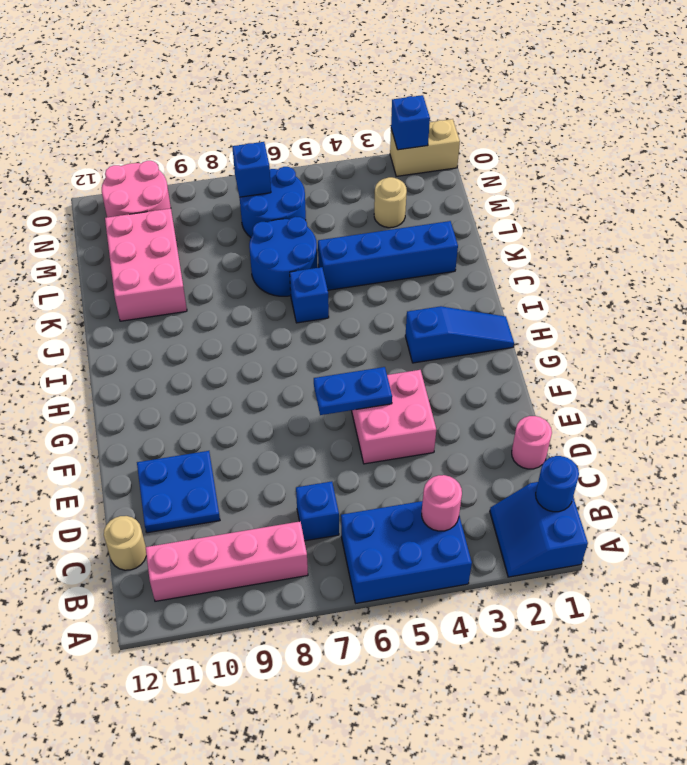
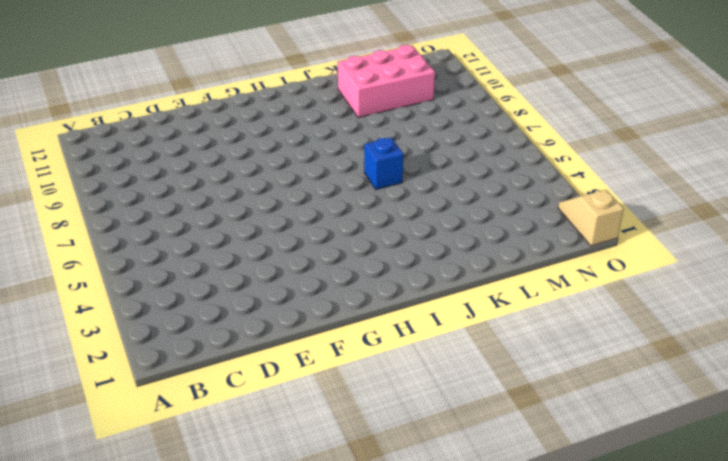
tan 1x2 slope [558,190,624,246] -> tan 1x2 brick [390,119,460,176]
none -> blue 2x2 slope [490,482,588,577]
none -> blue 2x3 brick [341,501,472,603]
none -> pink 1x4 brick [146,521,308,601]

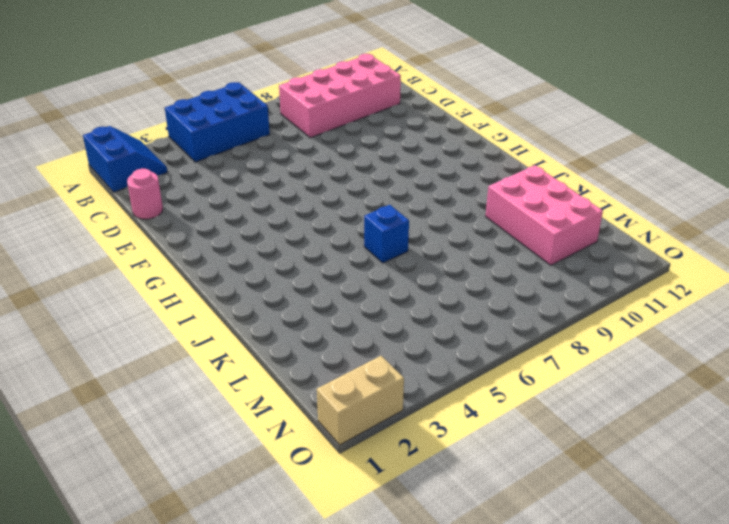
pink 2x4 brick [279,54,401,138] -> pink 1x4 brick [146,521,308,601]
none -> blue 1x1 brick [296,481,339,541]
none -> tan 1x1 round brick [104,516,146,570]
none -> blue 2x2 plate [137,451,220,533]

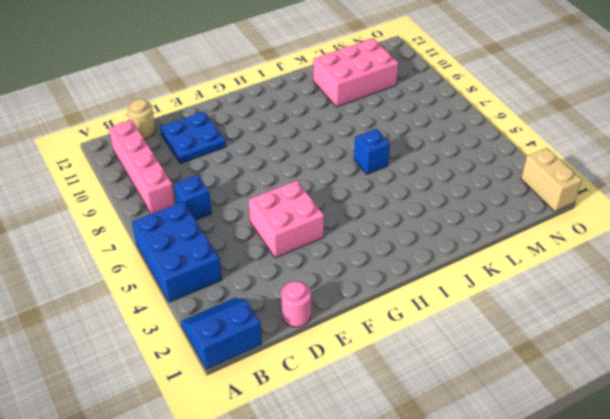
none -> blue 1x3 slope [405,306,514,363]
none -> blue 1x4 brick [318,221,458,290]
none -> blue 2x2 round brick [249,217,317,296]

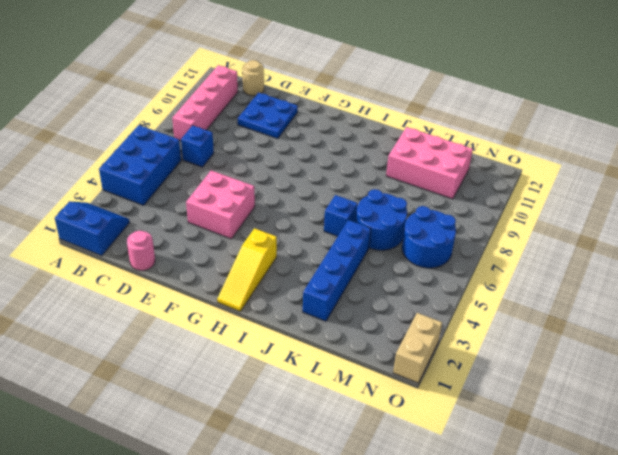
yellow 1x3 slope [217,228,277,311] -> blue 1x3 slope [405,306,514,363]
none -> tan 1x1 round brick [374,177,407,228]
none -> pink 2x2 round brick [102,161,171,217]
none -> blue 1x1 round brick [536,456,579,512]

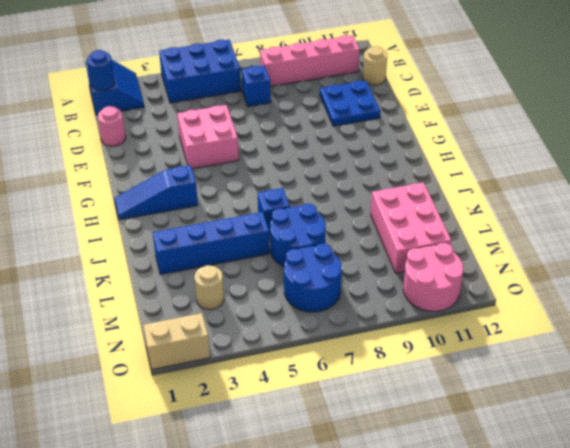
none -> pink 1x1 round brick [422,475,462,531]
none -> blue 1x2 plate [314,367,392,415]
none -> blue 1x1 brick [232,142,271,197]

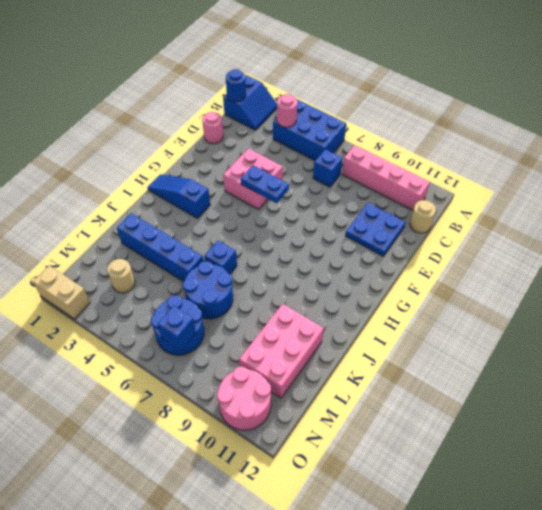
none -> blue 1x1 brick [391,95,430,150]

